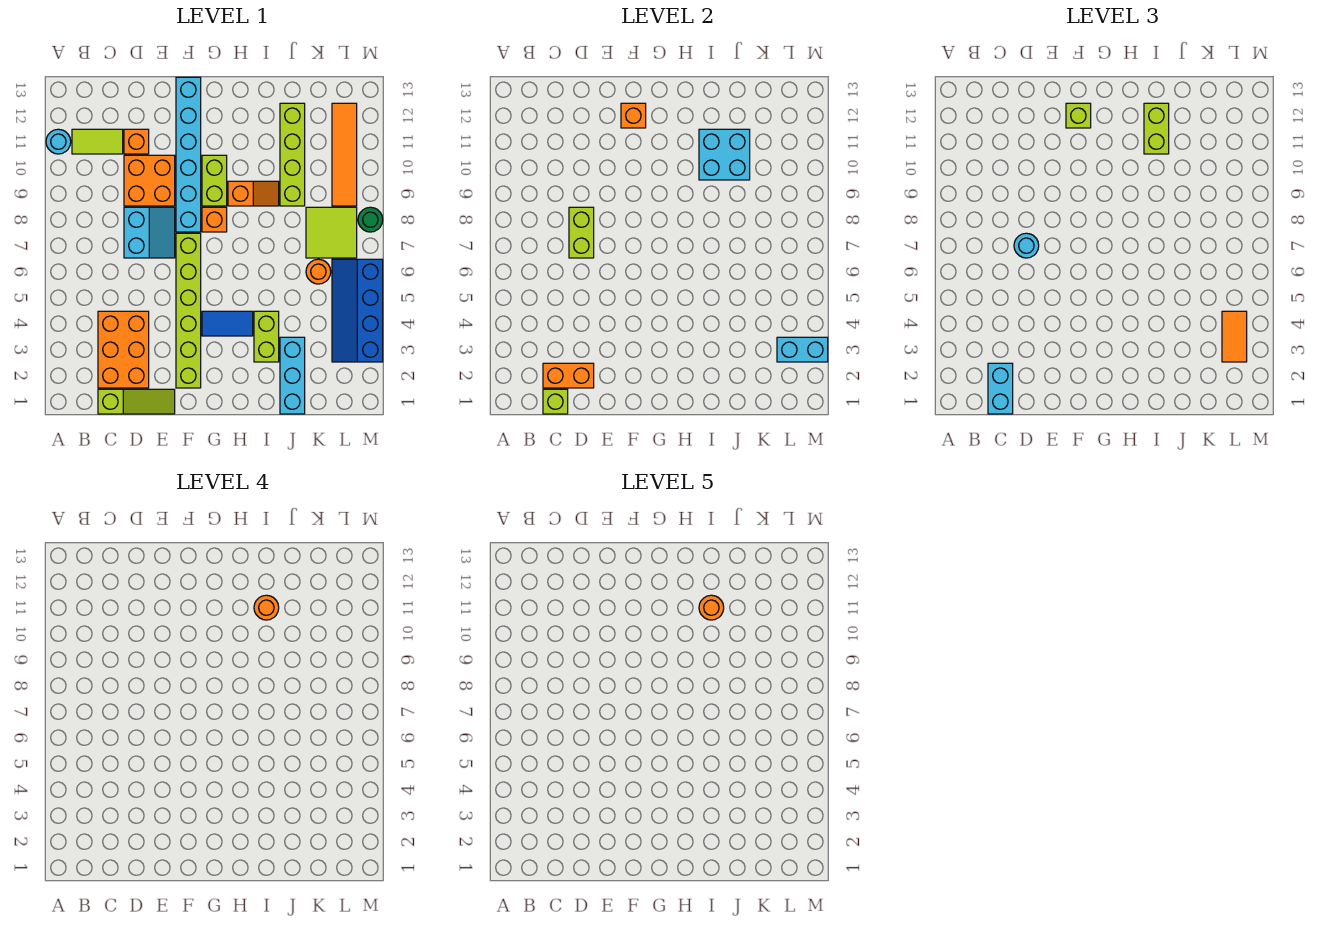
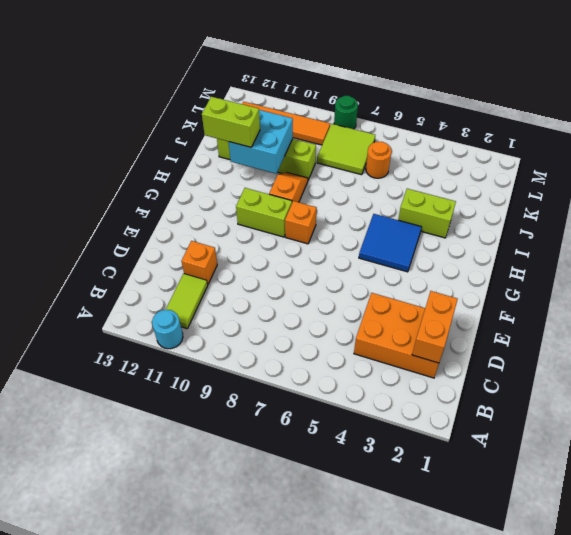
blue 2x2 tile [359,214,421,272] -> blue 1x2 tile [202,311,253,336]
none -> lime 1x3 slope [98,389,175,414]
none -> cyan 2x2 slope [124,207,175,258]
none -> orange 2x2 brick [124,155,175,206]
none -> lime 1x6 brick [176,233,201,388]

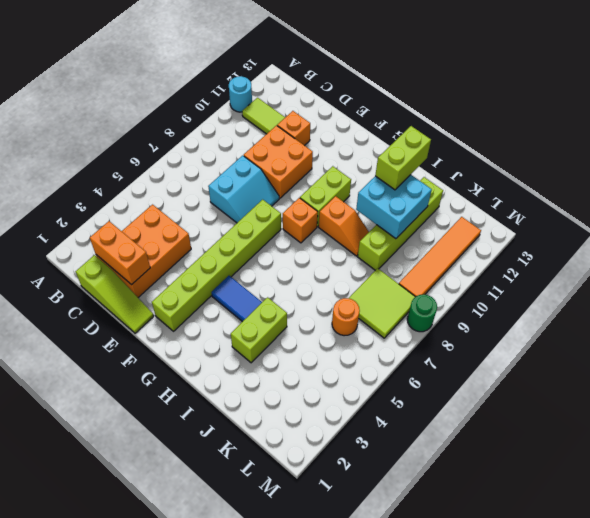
none -> cyan 1x6 brick [176,77,201,232]
none -> cyan 1x3 brick [280,337,305,414]
none -> blue 2x4 slope [332,259,383,362]
none -> lime 1x1 brick [543,389,568,414]

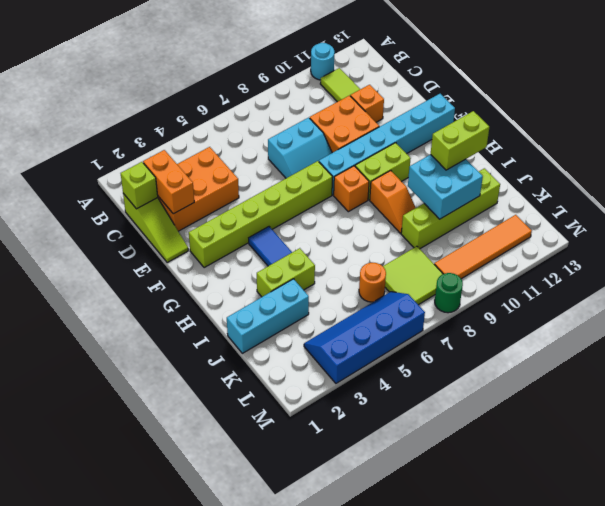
none -> lime 1x2 brick [569,207,594,258]
none -> orange 1x1 brick [621,103,646,128]
none -> cyan 1x2 brick [777,337,828,362]
none -> cyan 1x2 brick [988,363,1013,414]

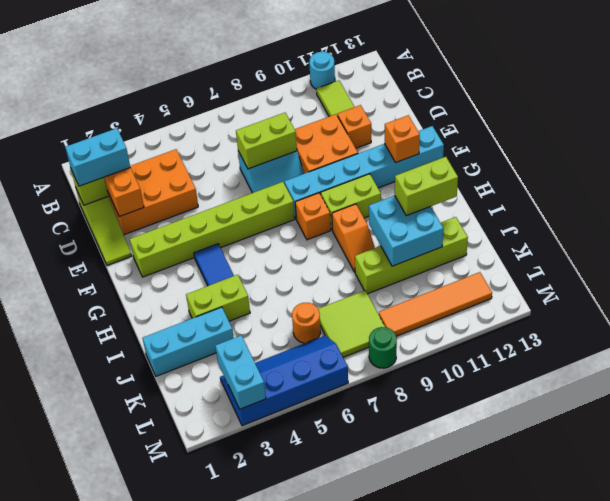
none -> cyan 1x1 round brick [1014,233,1039,258]
none -> lime 1x1 brick [1066,103,1091,128]
none -> orange 1x2 tile [1222,311,1247,362]
none -> orange 1x1 round brick [254,595,279,620]

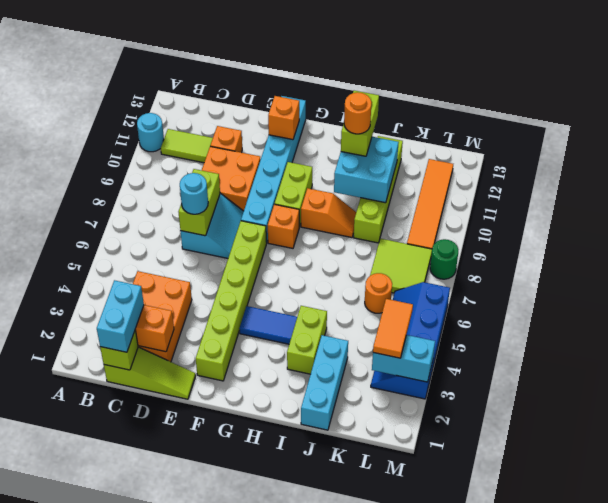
none -> lime 1x1 brick [1066,103,1091,128]
none -> orange 1x1 round brick [699,595,724,620]

